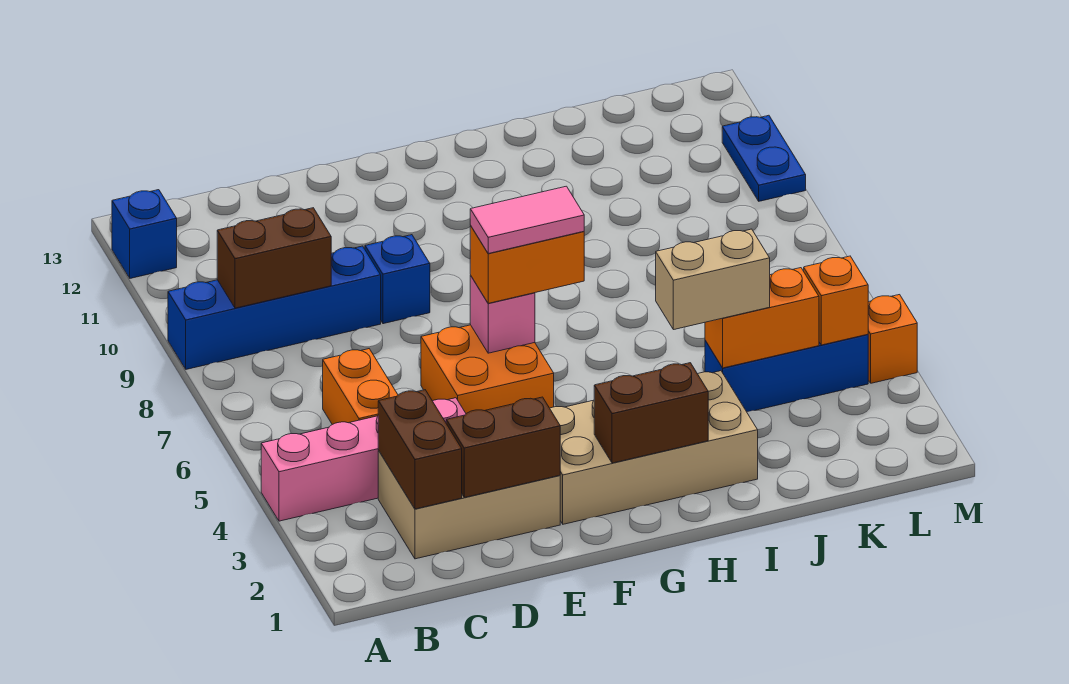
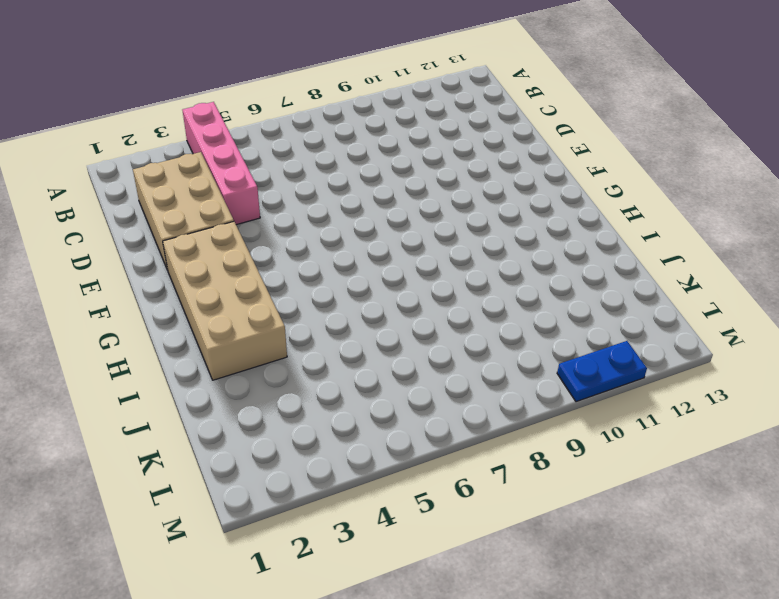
none -> blue 1x4 brick [168,246,381,369]
none -> blue 1x1 brick [112,190,177,278]
none -> orange 1x2 brick [323,349,398,425]

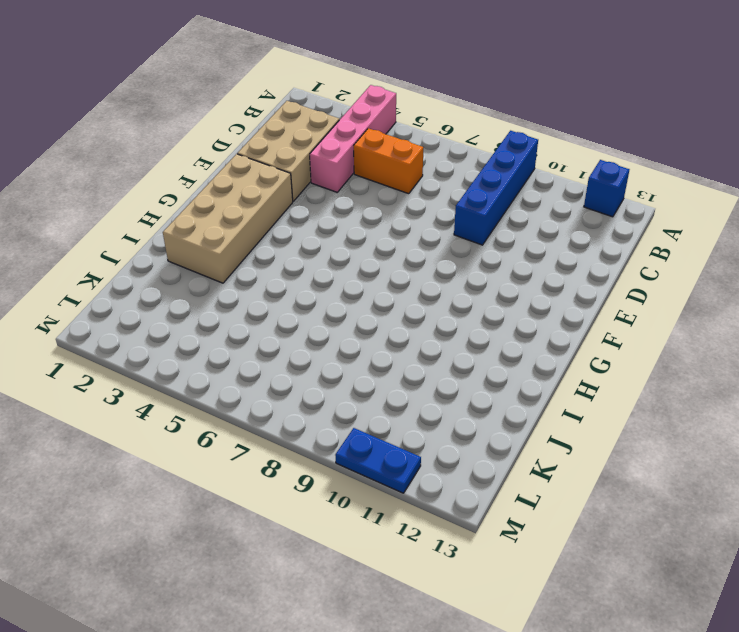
none -> orange 2x2 brick [421,325,554,413]
none -> blue 1x1 brick [365,235,430,324]
none -> blue 1x3 brick [705,334,868,412]

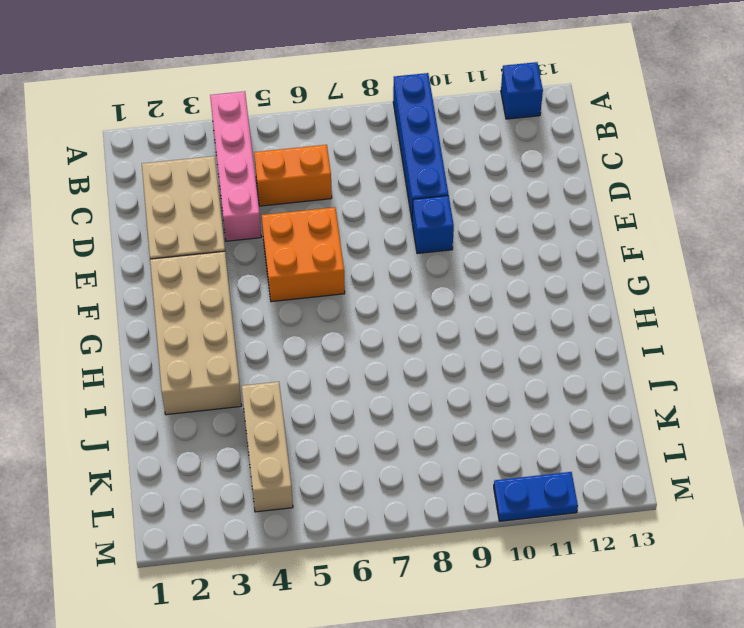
tan 1x3 brick [242,382,293,512] -> blue 1x3 brick [705,334,868,412]
none -> orange 1x1 brick [868,295,917,383]
none -> brown 1x2 brick [217,208,331,308]
none -> brown 1x2 brick [378,390,462,509]

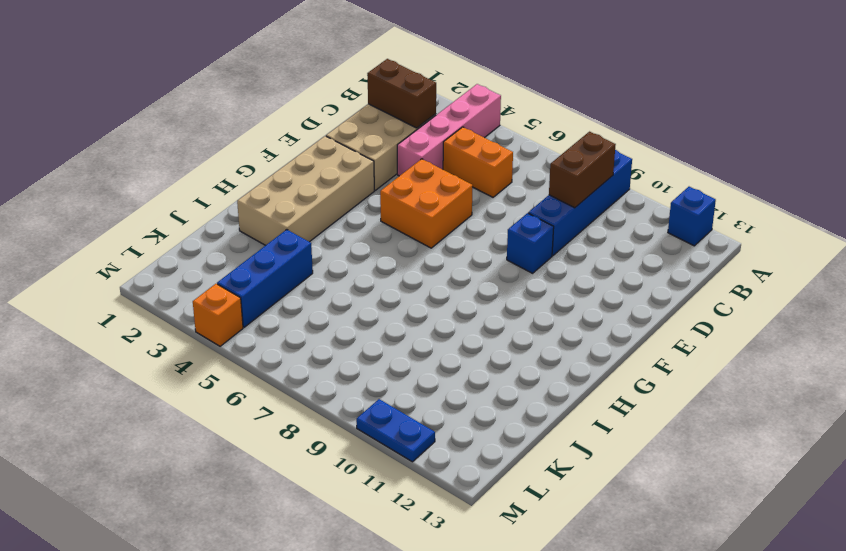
none -> brown 1x2 brick [446,397,560,497]
none -> pink 1x1 brick [470,275,535,353]
none -> brown 1x2 brick [594,363,708,463]

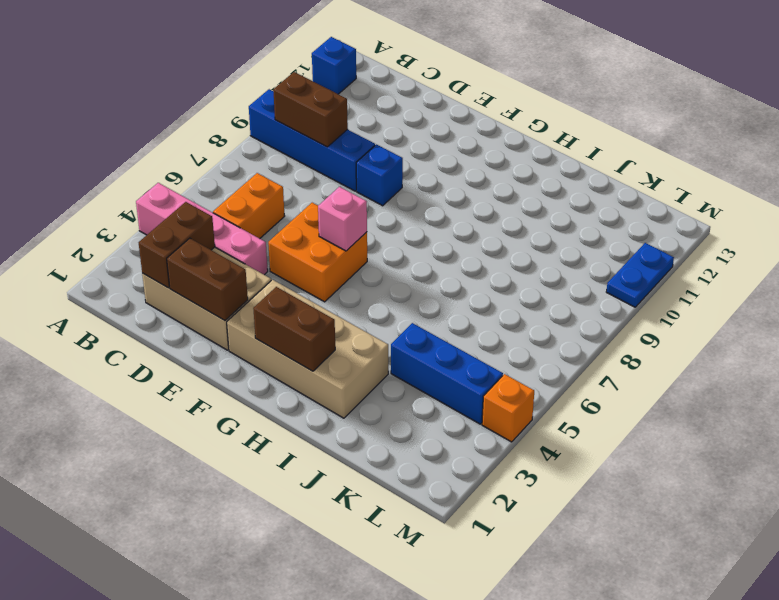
none -> orange 1x2 brick [705,268,819,368]
none -> orange 1x1 brick [804,256,868,345]
none -> orange 1x2 brick [470,226,584,303]

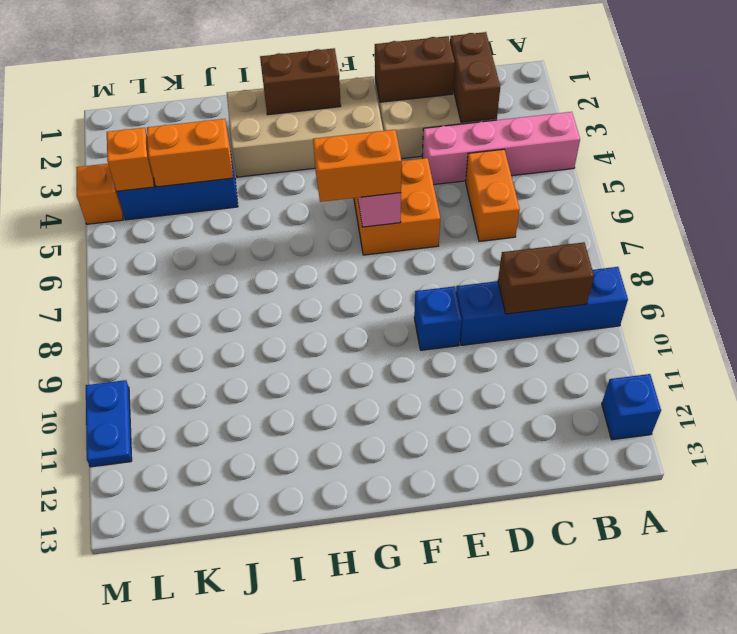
none -> tan 1x2 brick [656,229,770,330]
none -> pink 1x2 tile [470,186,584,253]

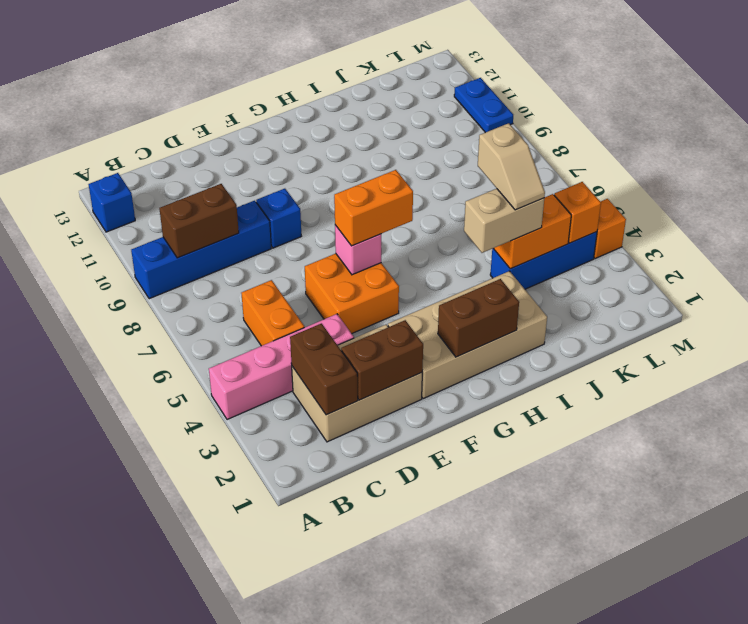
tan 1x2 slope [478,123,545,210] -> none
none -> pink 1x2 tile [470,186,584,253]

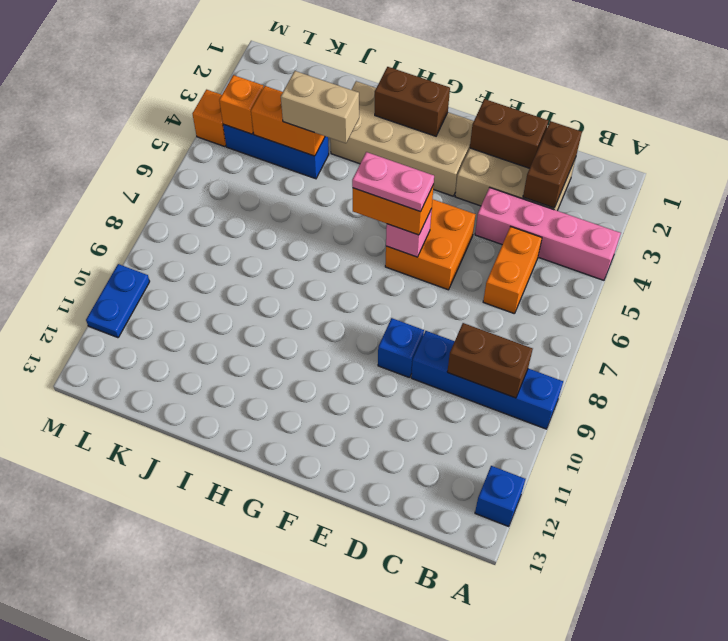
pink 1x2 plate [352,152,434,212] -> pink 1x2 tile [470,186,584,253]

